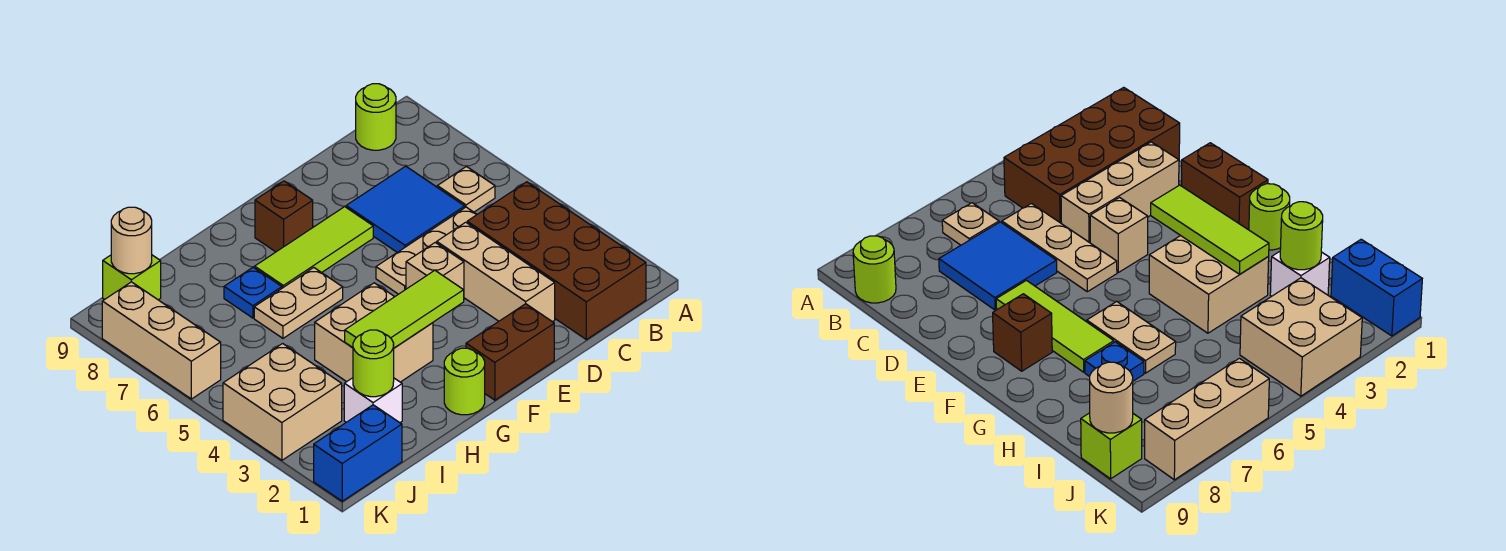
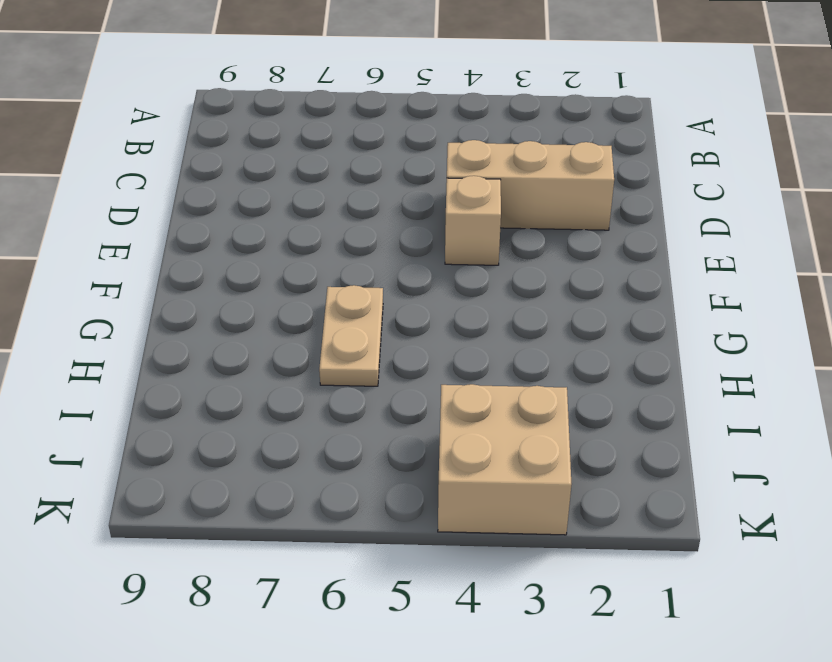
none -> brown 2x4 brick [467,182,646,340]
none -> tan 1x1 plate [437,167,495,212]
none -> lime 1x1 round brick [356,84,396,150]

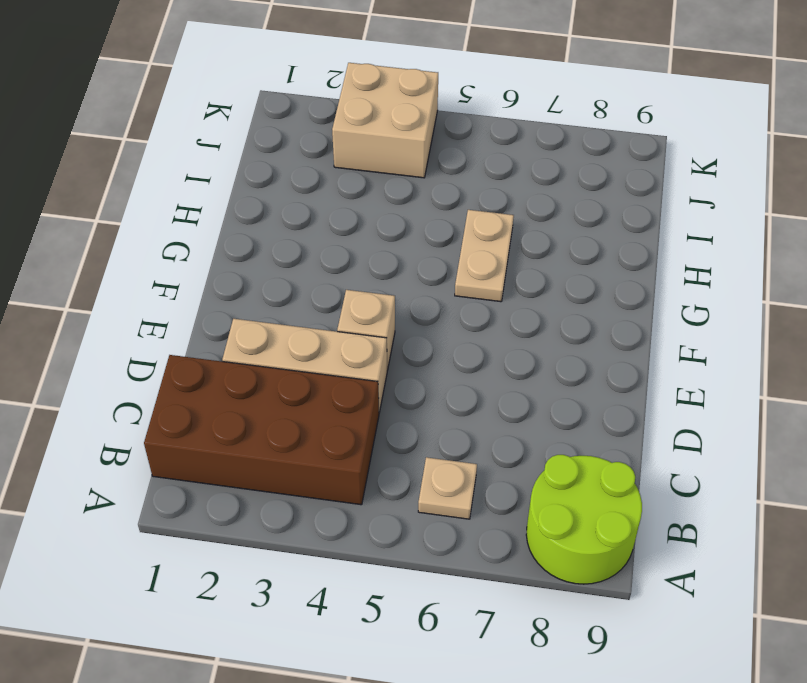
lime 2x2 round brick [526,455,642,584] -> lime 1x1 round brick [356,84,396,150]
none -> tan 1x3 plate [376,207,477,294]
none -> blue 2x2 tile [346,166,465,252]
none -> brown 1x2 brick [466,304,554,400]

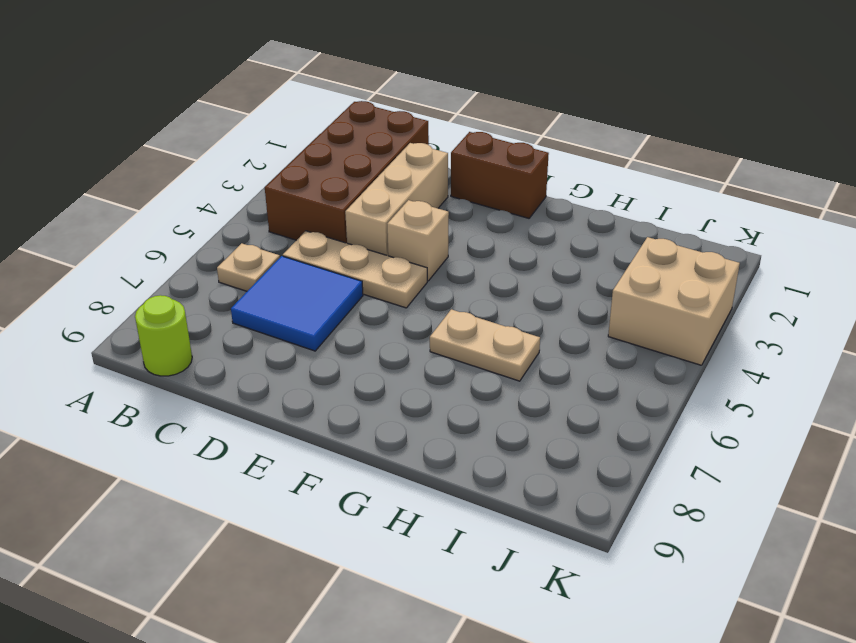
none -> lime 1x3 tile [255,207,373,288]
none -> brown 1x1 brick [255,181,313,252]
none -> lime 1x1 round brick [444,348,485,415]

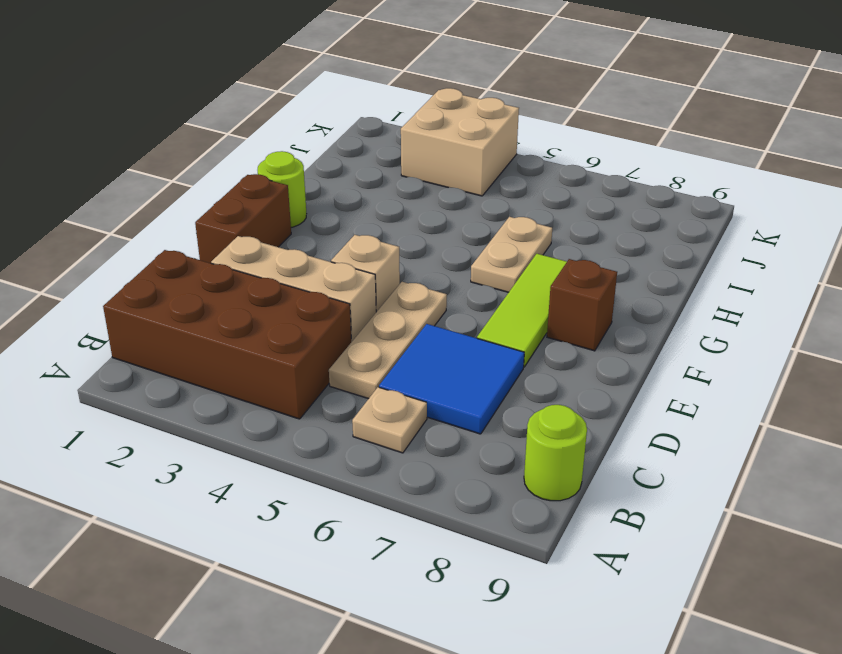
none -> tan 2x2 brick [315,283,433,382]
none -> blue 1x1 plate [224,267,282,318]
none -> white 1x1 brick [344,378,402,423]

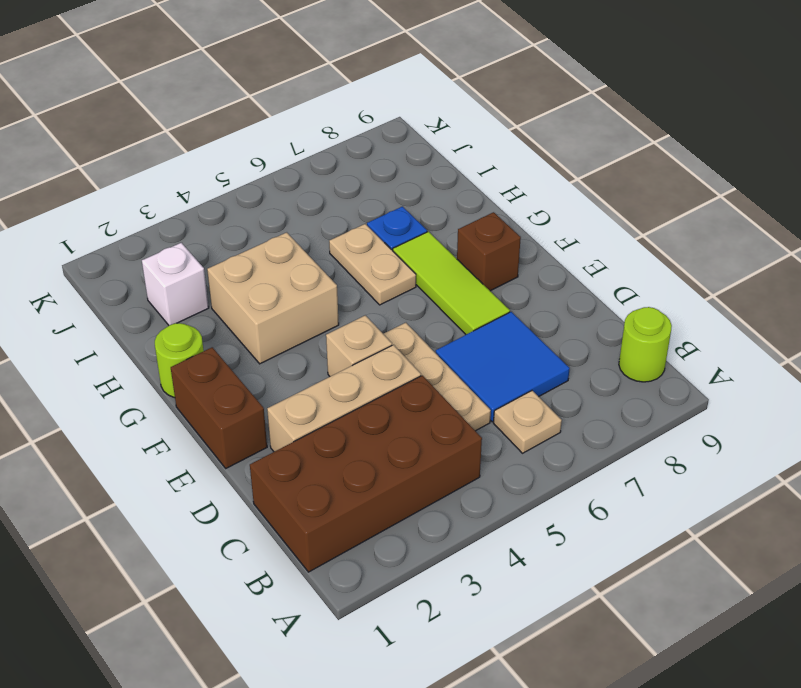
none -> blue 1x2 brick [314,405,402,501]
none -> tan 2x2 brick [223,344,342,460]
none -> lime 1x1 brick [103,255,161,300]

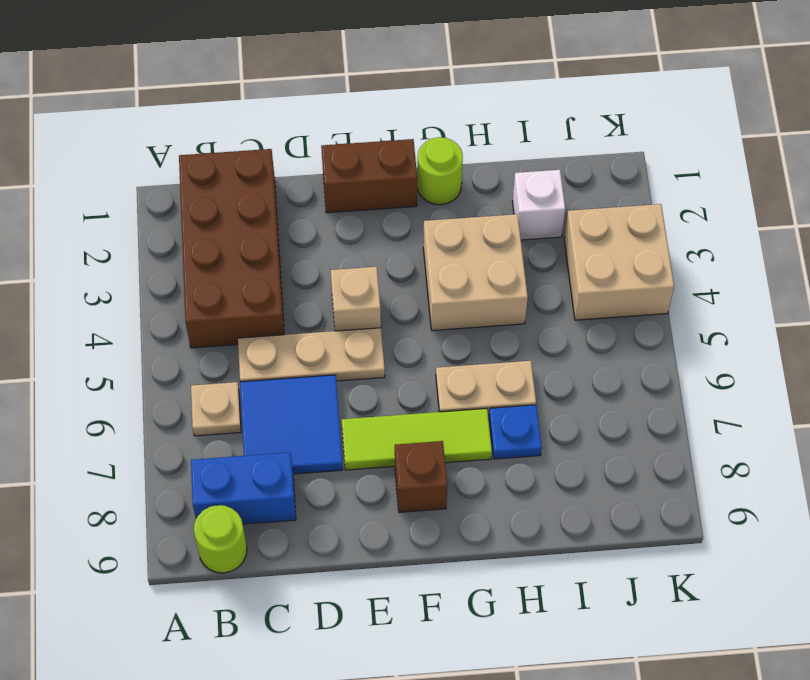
blue 1x2 brick [191,452,296,524] -> blue 1x2 brick moved to [314,405,402,501]
none -> tan 1x3 brick [437,222,555,322]
none -> lime 1x1 brick [103,255,161,300]
none -> tan 1x3 brick [102,282,221,399]

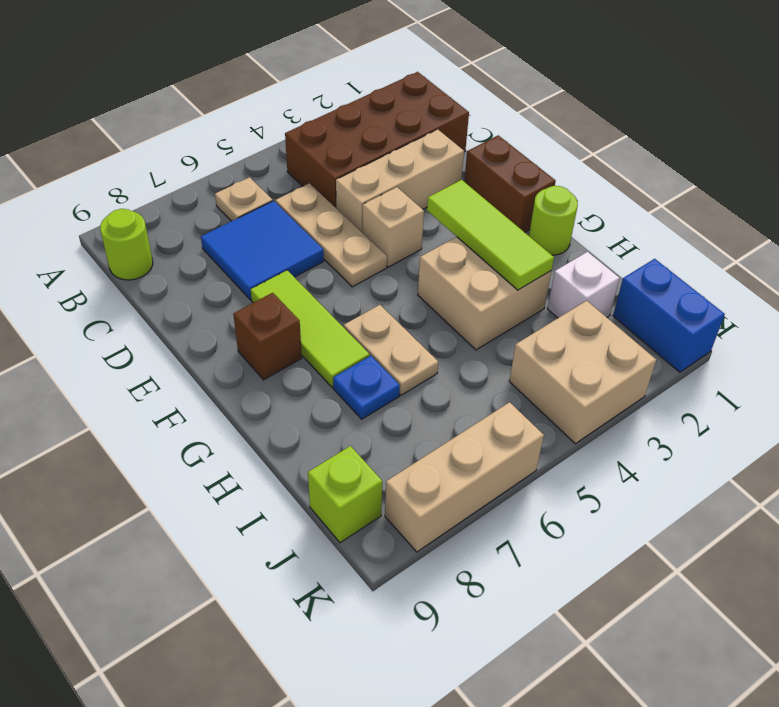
none -> lime 1x1 round brick [353,330,394,397]
none -> tan 1x1 round brick [111,207,152,274]

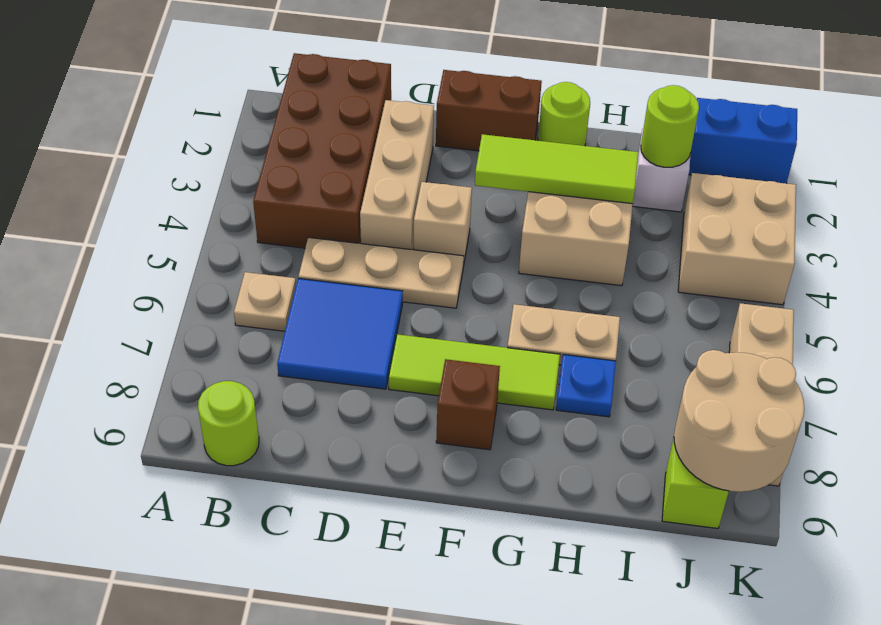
tan 2x2 round brick [674,350,804,492] -> tan 1x1 round brick [111,207,152,274]

